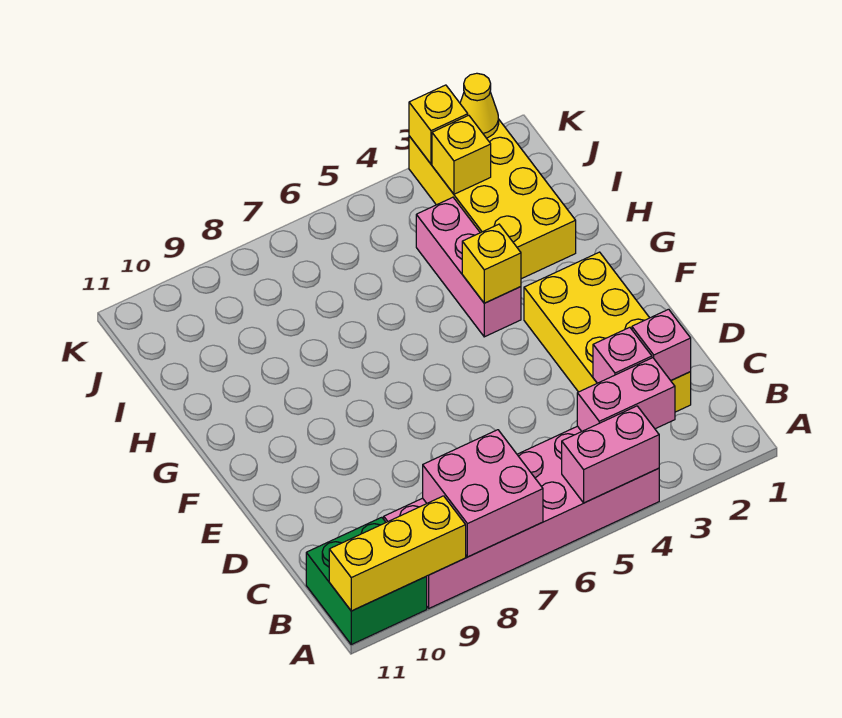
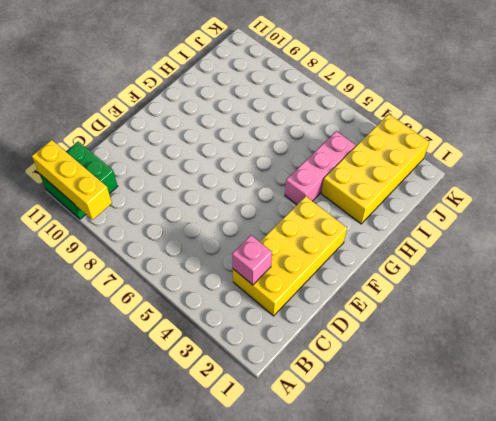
none -> pink 2x6 brick [384,426,659,608]
none -> pink 1x2 brick [562,406,659,503]
none -> pink 2x2 brick [423,430,543,557]

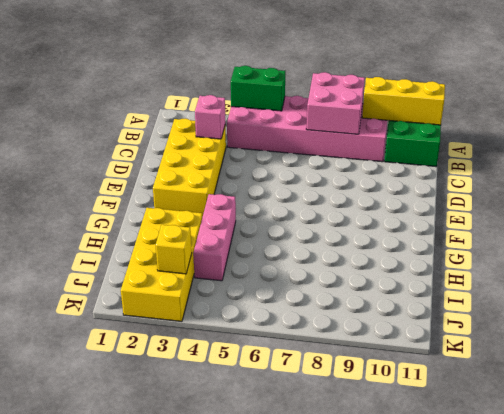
green 1x2 brick [231,66,285,111] -> pink 1x2 brick [562,406,659,503]
none -> pink 1x2 brick [577,358,675,431]
none -> pink 1x1 brick [632,309,691,381]
none -> yellow 1x1 brick [462,224,521,303]

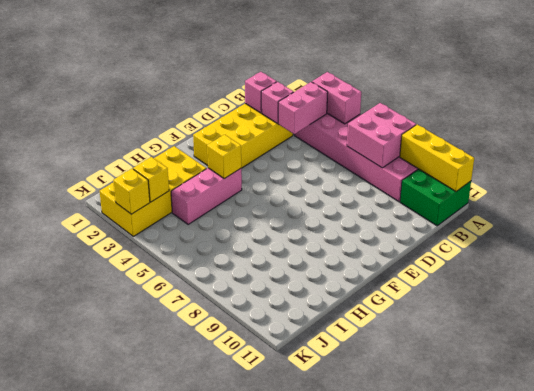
pink 1x2 brick [278,82,328,134] -> pink 1x2 brick turned to [577,358,675,431]
none -> yellow 1x1 cone [460,73,499,138]

